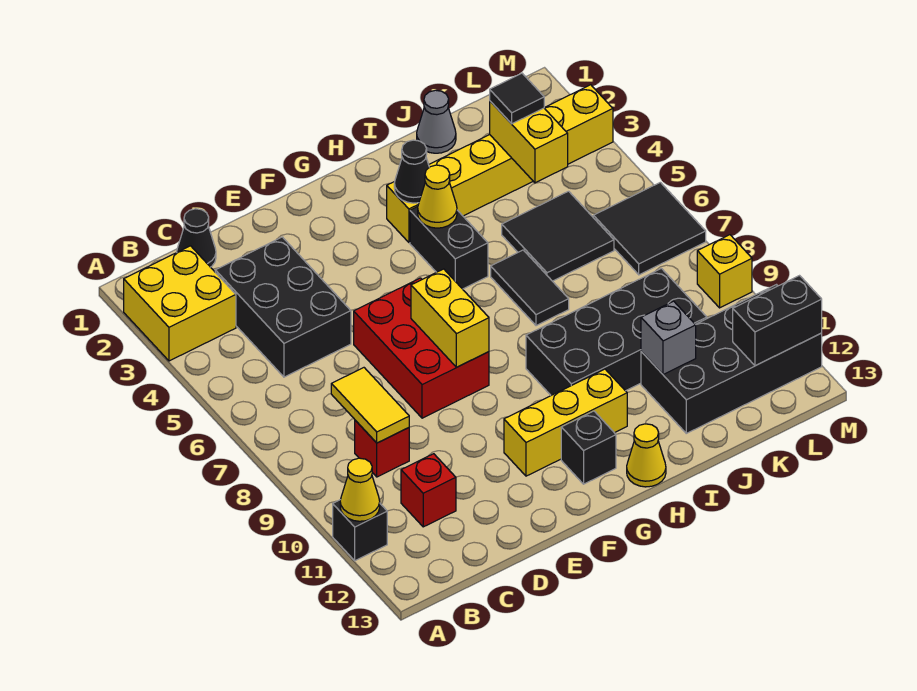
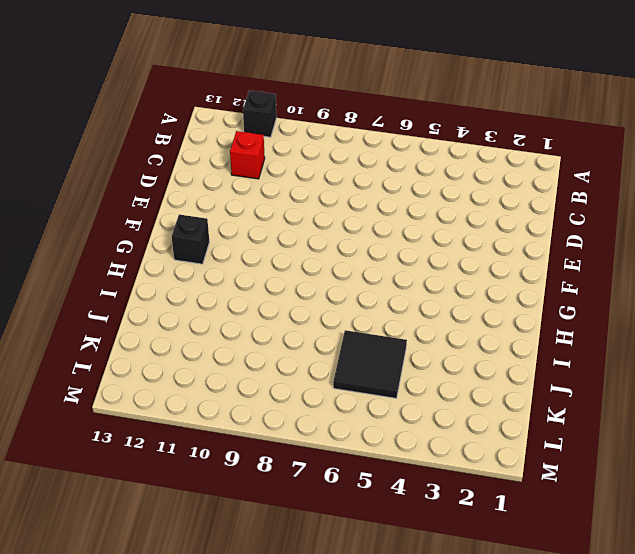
none -> yellow 2x2 brick [124,246,236,361]
none -> black 1x1 cone [177,209,216,267]
none -> black 2x3 brick [215,237,351,377]

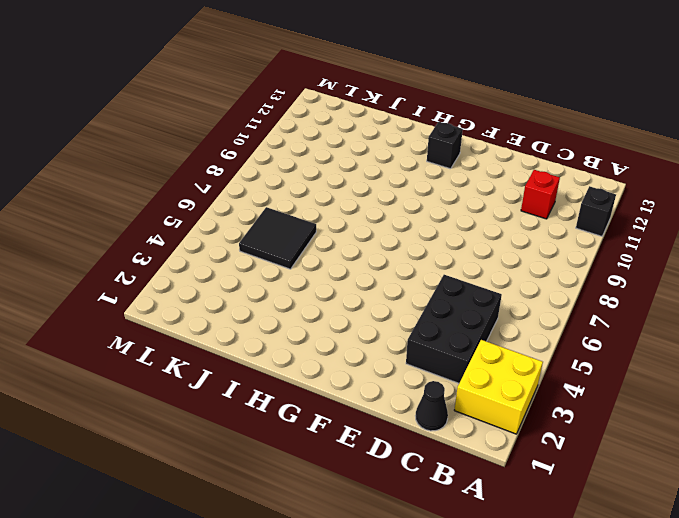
none -> red 1x1 brick [355,420,409,477]
none -> red 2x3 brick [354,278,489,418]
none -> yellow 1x3 brick [504,369,627,476]

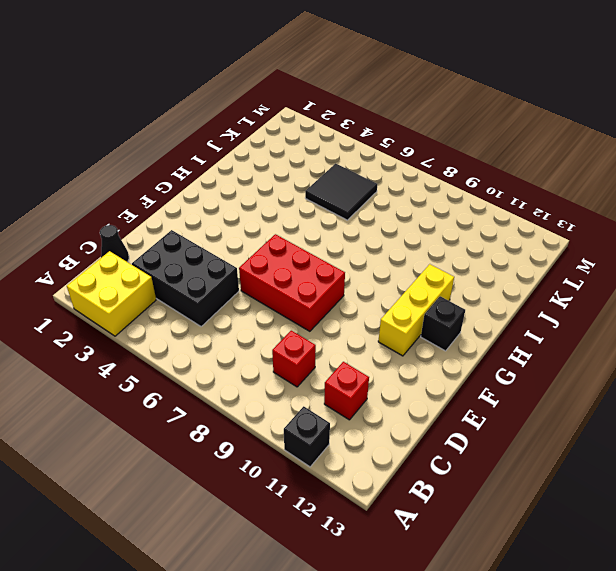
none -> yellow 1x6 brick [387,85,613,242]
none -> black 1x2 brick [410,207,488,289]
none -> black 2x4 brick [526,268,707,395]

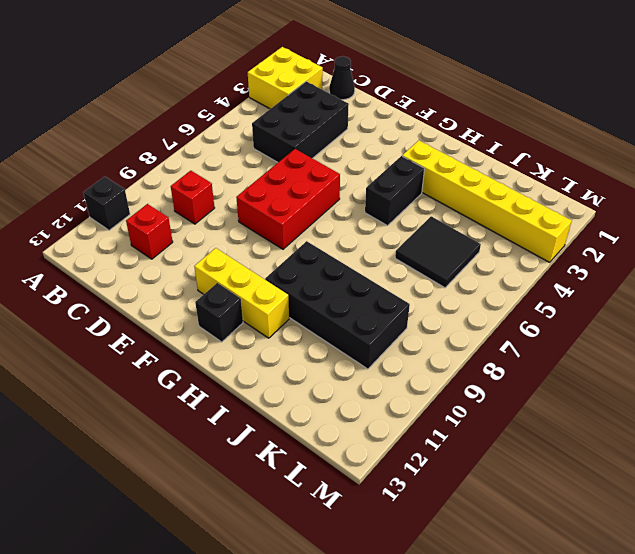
none -> yellow 1x1 cone [627,424,666,487]
none -> black 1x2 tile [491,250,569,326]
none -> grey 1x1 cone [417,90,456,153]

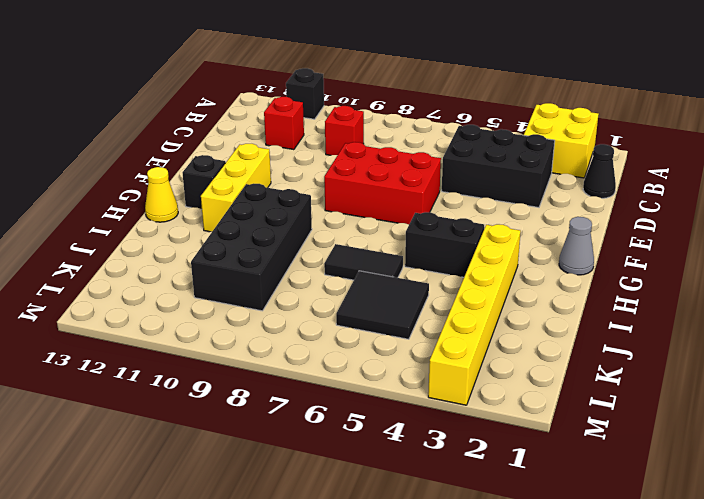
grey 1x1 cone [559,217,594,275] -> grey 1x1 cone moved to [417,90,456,153]
none -> black 2x4 brick [641,285,822,433]
none -> black 2x2 tile [593,182,706,275]
none -> yellow 1x1 brick [697,235,752,308]

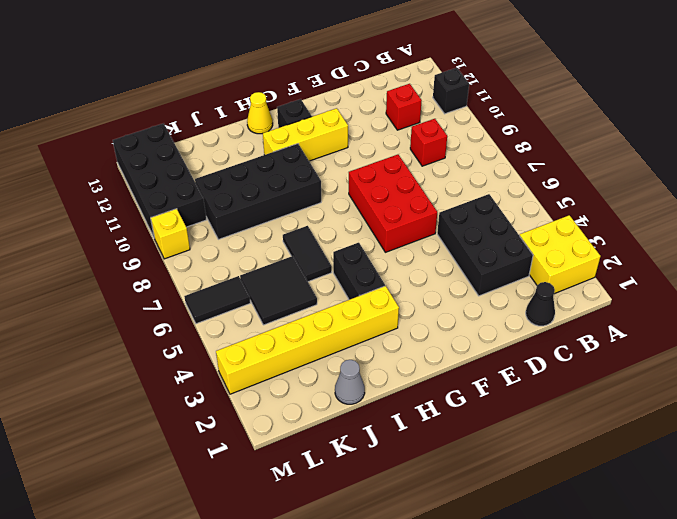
black 1x2 tile [184,276,250,324] -> black 2x2 tile [593,182,706,275]
black 2x4 brick [113,123,206,237] -> black 2x4 brick turned to [641,285,822,433]
none -> yellow 1x1 cone [340,458,380,521]
none -> yellow 1x2 tile [331,368,409,443]
none -> yellow 1x2 brick [411,269,489,367]

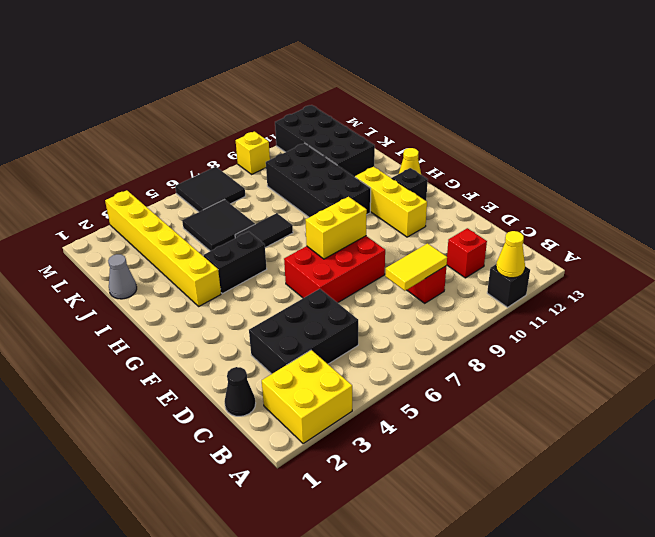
none -> black 1x1 cone [394,140,429,203]
none -> yellow 1x1 cone [418,165,457,228]
none -> grey 1x1 brick [641,301,696,375]

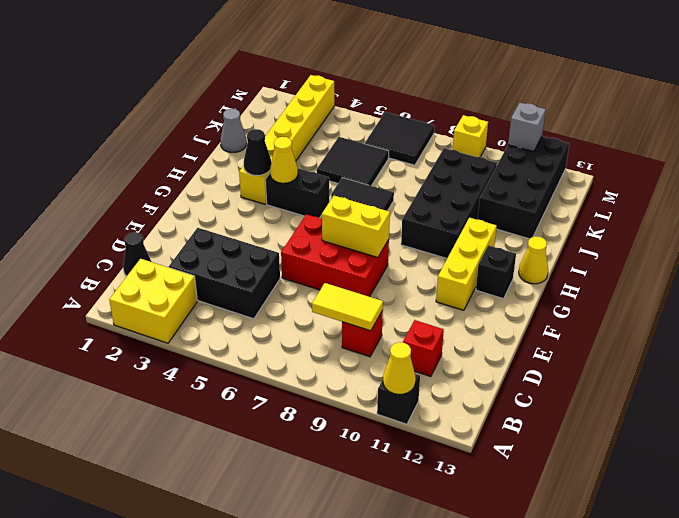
grey 1x1 brick [508,103,546,152] -> grey 1x1 brick moved to [641,301,696,375]
none -> yellow 1x2 brick [490,101,568,183]
none -> black 1x2 brick [733,276,822,366]
none -> black 1x1 tile [490,73,544,124]

